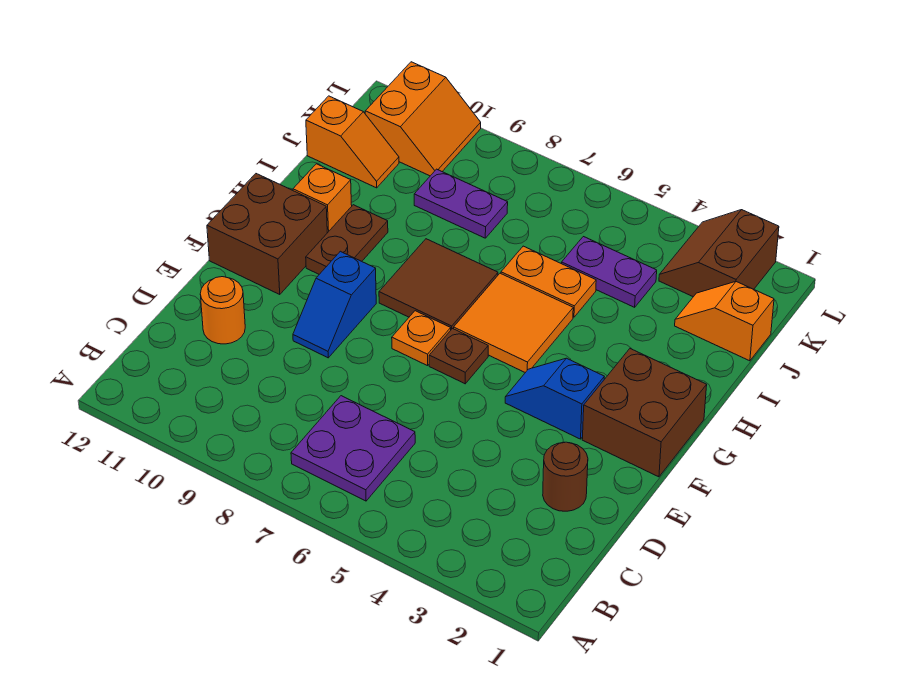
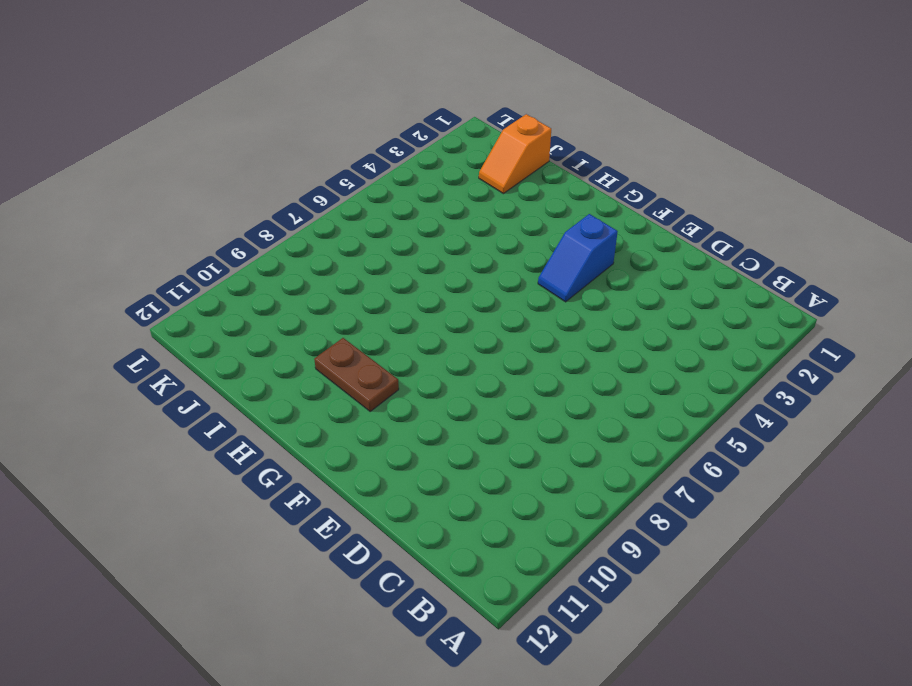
none -> purple 2x2 plate [291,396,415,501]
none -> brown 1x1 round brick [543,442,588,511]
none -> orange 1x1 round brick [200,277,245,344]

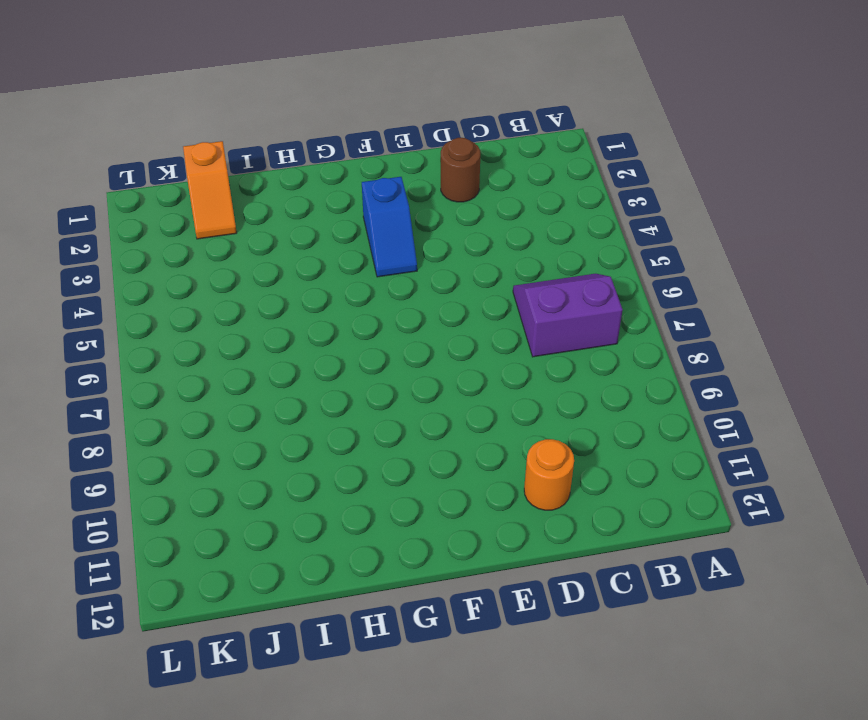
purple 2x2 slope [513,274,623,357] -> purple 2x2 plate [291,396,415,501]
none -> blue 1x2 slope [293,251,376,358]
none -> brown 2x2 brick [582,349,707,477]
none -> brown 1x1 plate [429,329,488,384]

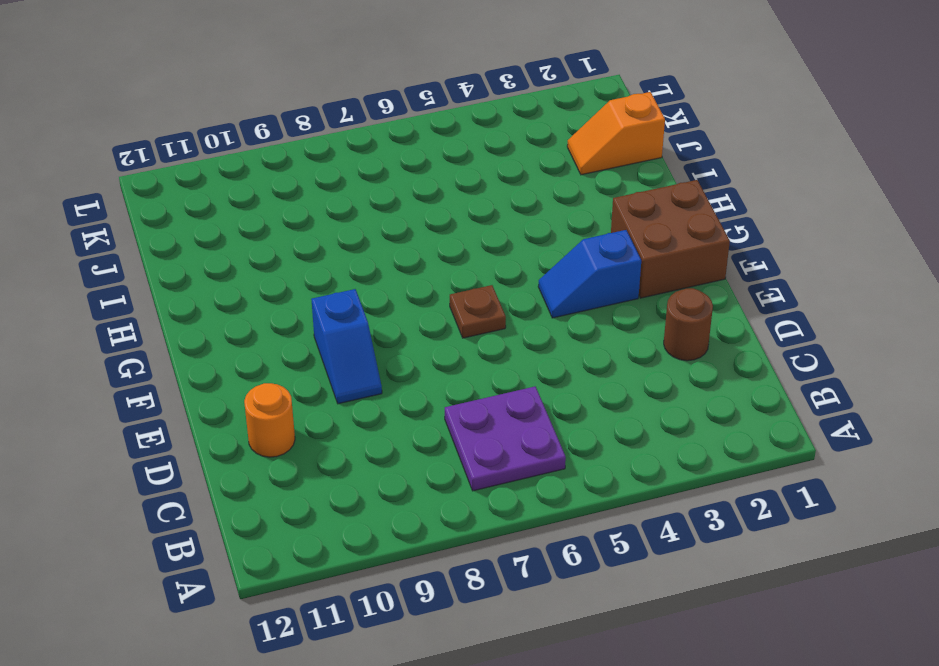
none -> orange 1x1 plate [392,311,451,366]
none -> brown 2x2 brick [207,174,327,295]
none -> orange 2x2 tile [454,273,573,373]

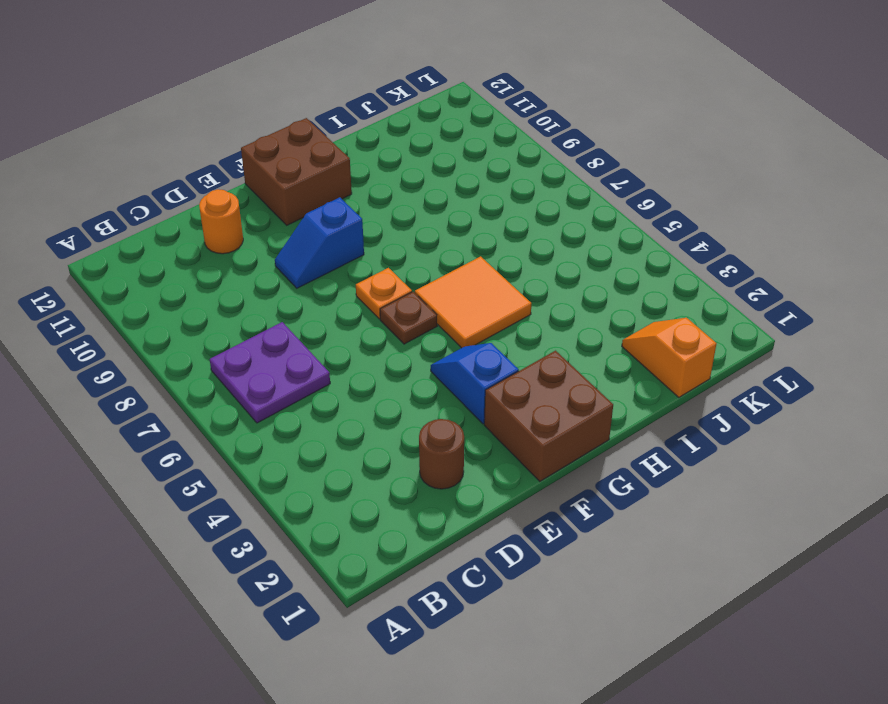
none -> brown 2x2 tile [379,239,498,329]
none -> brown 1x2 plate [306,205,388,274]
none -> orange 1x1 brick [293,164,352,233]

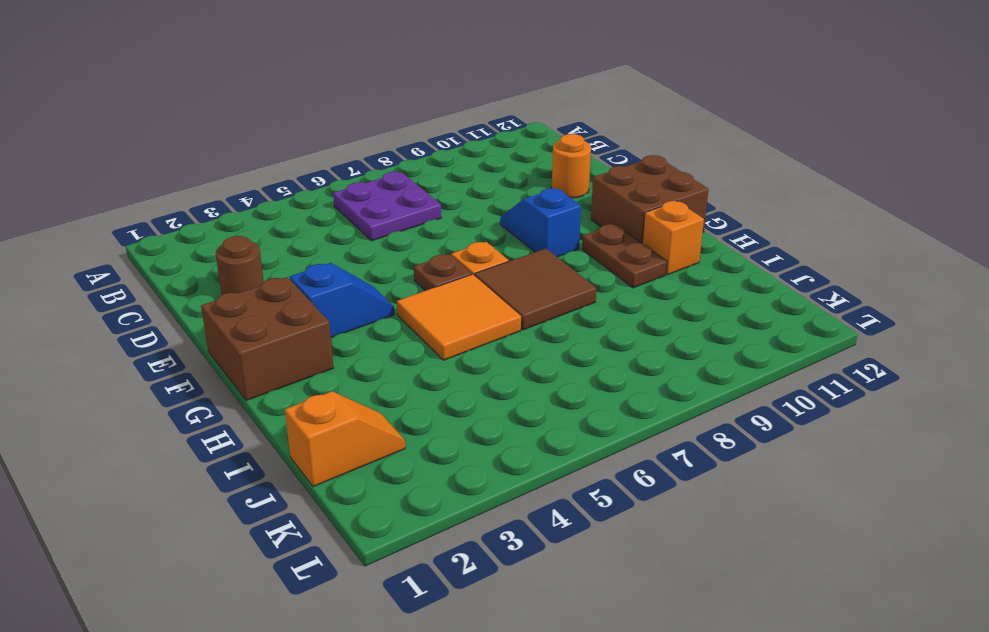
none -> orange 1x2 plate [501,246,596,317]
none -> purple 1x2 plate [562,237,657,307]
none -> purple 1x2 plate [414,169,508,238]

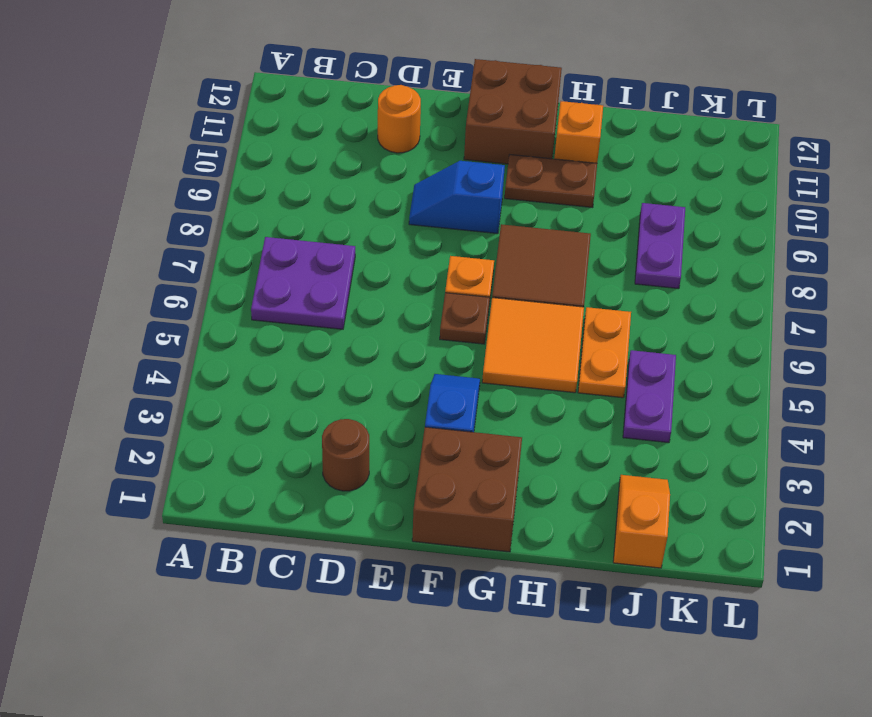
none -> orange 1x2 slope [306,96,399,188]
none -> brown 2x2 slope [659,210,779,297]
none -> orange 2x2 slope [365,62,481,176]

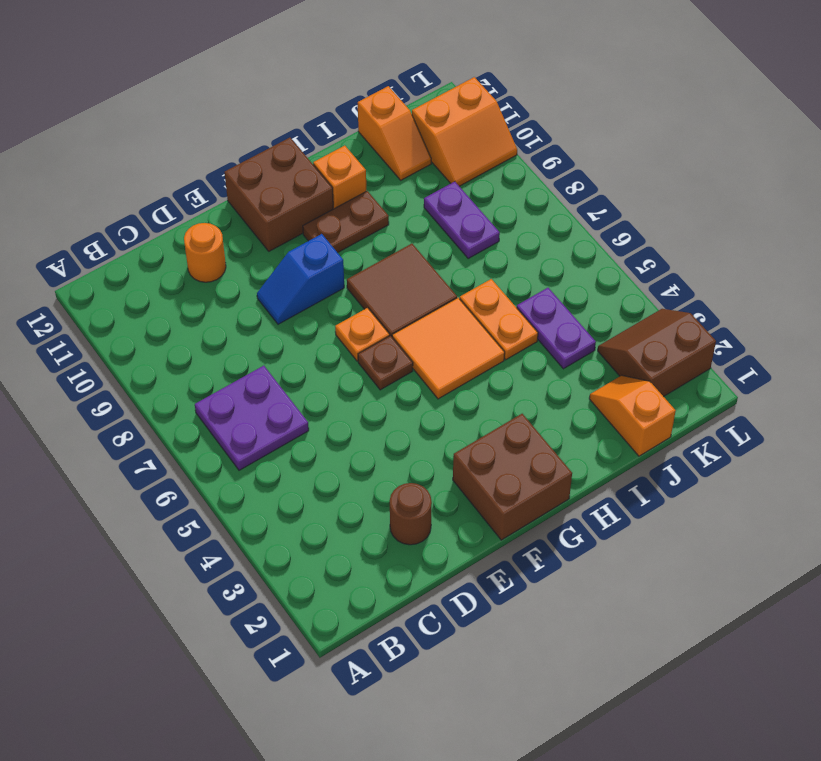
none -> blue 1x2 slope [505,358,604,439]

